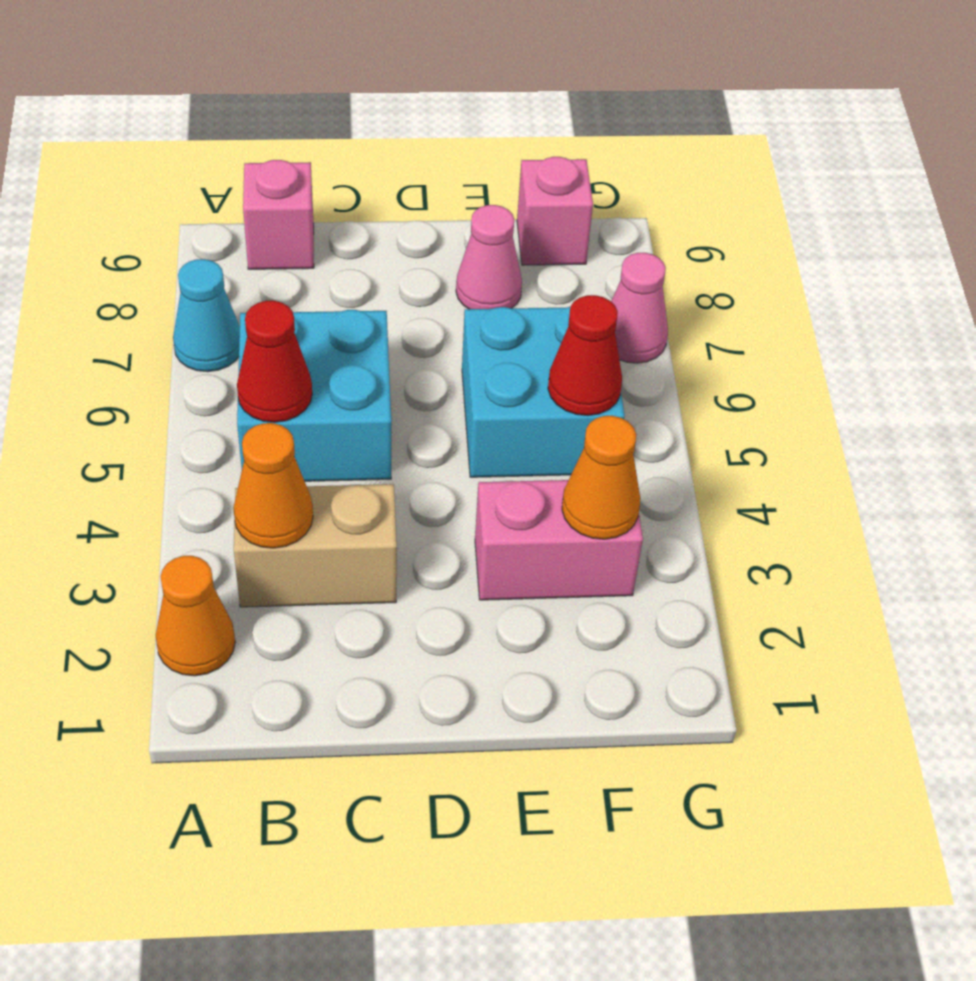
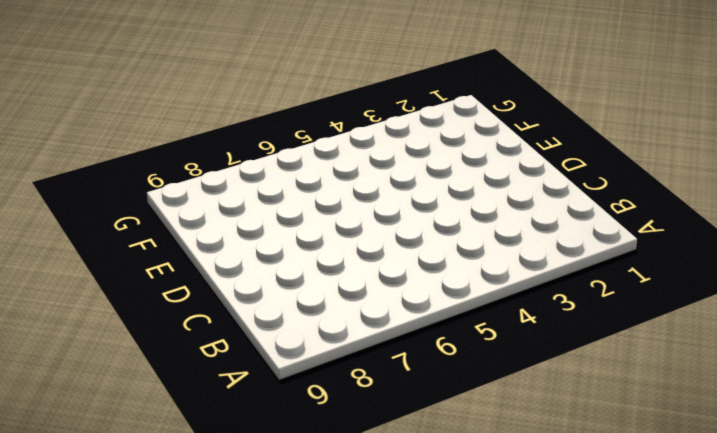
none -> orange 1x1 cone [156,556,235,676]
none -> cyan 1x1 cone [173,259,240,372]
none -> tan 1x2 brick [234,484,397,607]

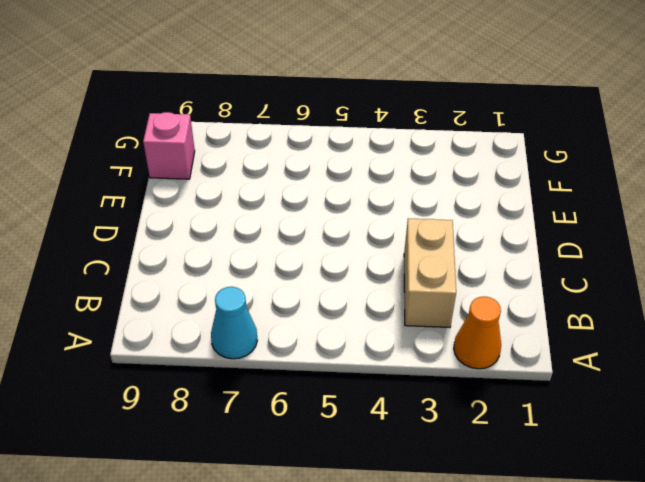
none -> cyan 2x2 brick [237,310,391,481]
none -> pink 1x1 brick [243,160,314,269]
none -> pink 1x2 brick [475,480,643,600]

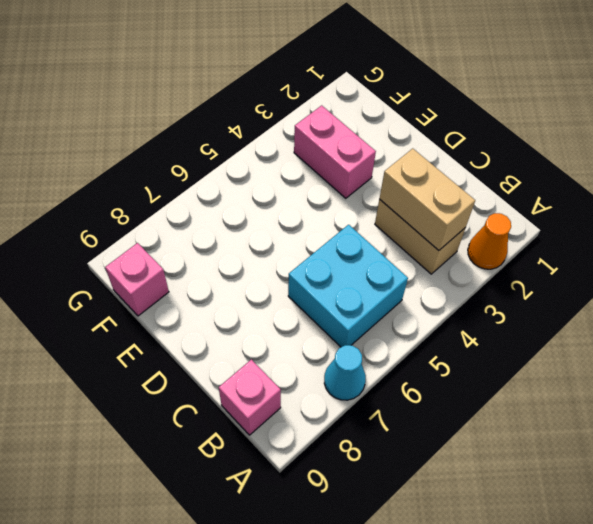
tan 1x2 brick [379,149,475,250] -> orange 1x1 cone [233,423,313,548]
none -> cyan 2x2 brick [462,307,625,477]
none -> pink 1x1 cone [456,205,522,309]
none -> pink 1x1 cone [611,253,668,363]

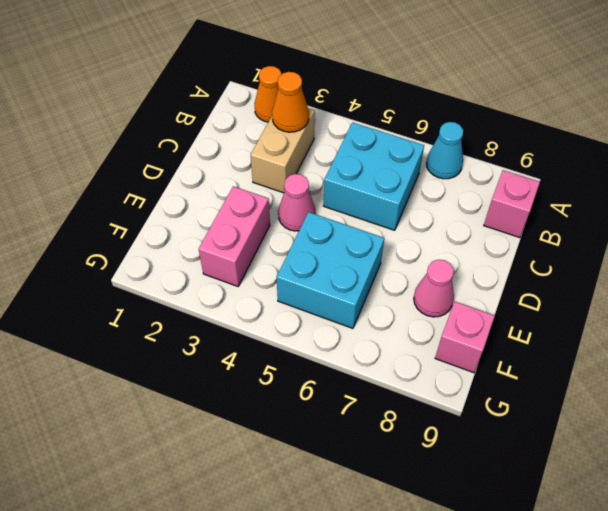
pink 1x1 cone [278,174,316,231] -> pink 1x1 cone moved to [611,253,668,363]
none -> red 1x1 cone [237,301,312,422]
none -> orange 1x1 cone [562,416,640,539]
none -> red 1x1 cone [548,295,622,415]

